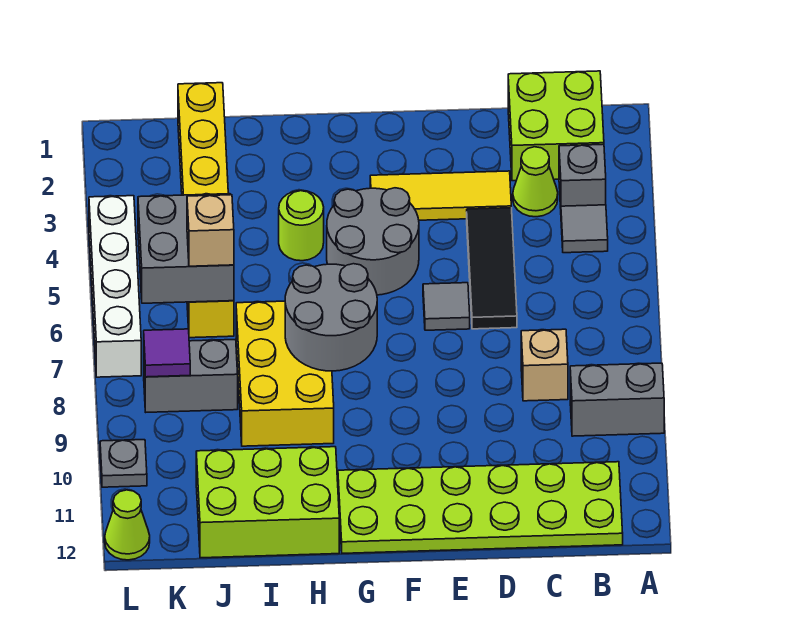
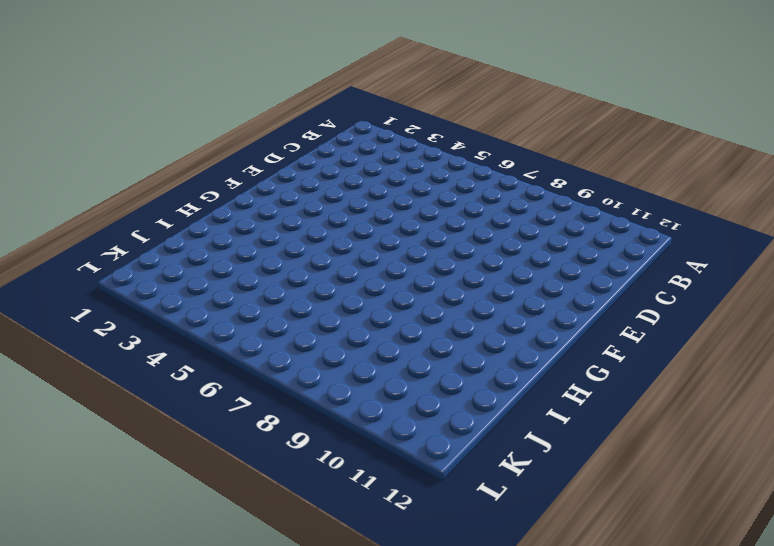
none -> grey 1x2 brick [570,363,664,436]
none -> lime 2x2 brick [508,71,604,181]
none -> grey 1x1 brick [559,144,606,208]

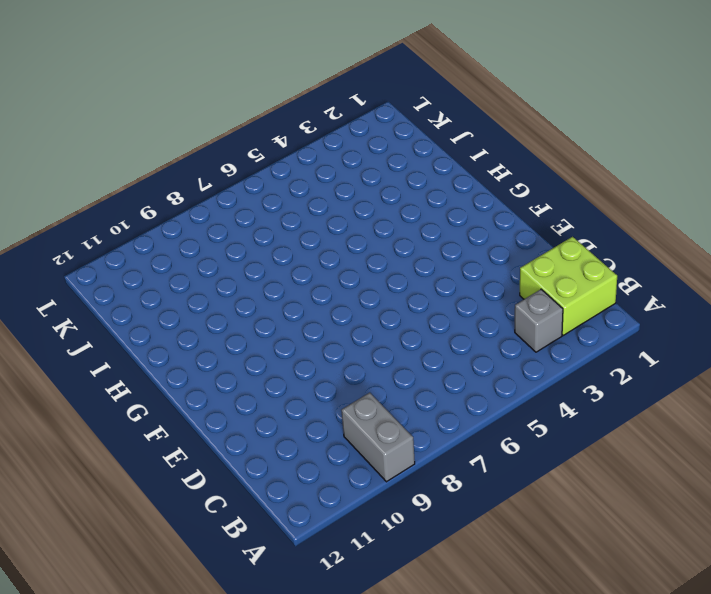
none -> grey 1x1 tile [561,205,608,253]
none -> lime 2x6 plate [338,462,623,553]
none -> lime 1x1 cone [513,147,558,217]

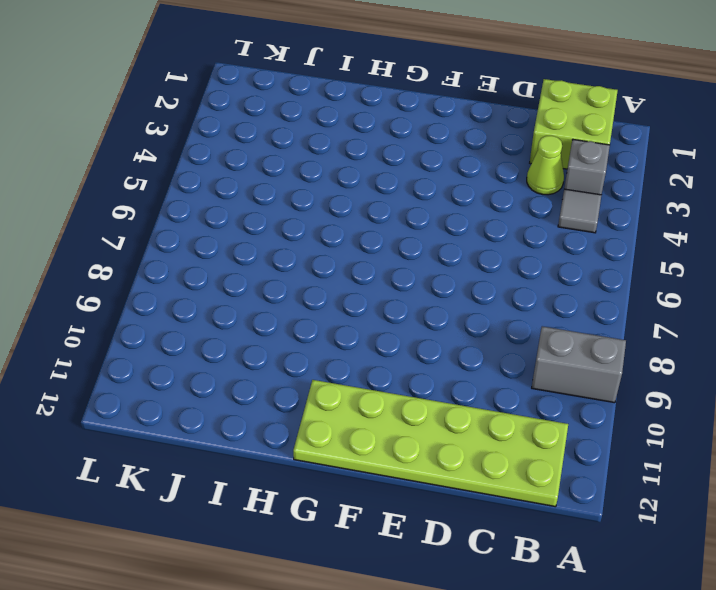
none -> tan 1x1 brick [521,329,568,401]
none -> yellow 1x3 tile [370,171,511,220]
none -> black 1x3 tile [467,208,517,329]

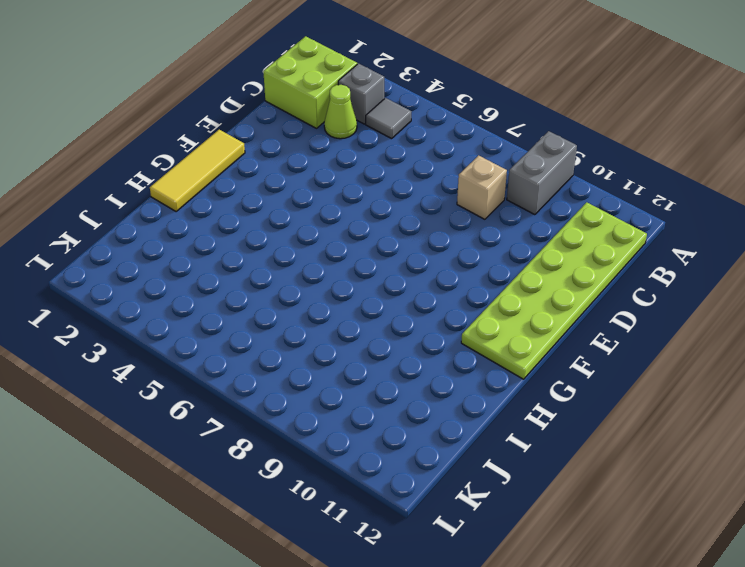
yellow 1x3 tile [150,130,245,211] -> yellow 1x3 tile moved to [370,171,511,220]
none -> black 1x3 tile [467,208,517,329]
none -> grey 1x1 tile [423,283,470,330]
none -> grey 2x2 round brick [327,188,419,295]

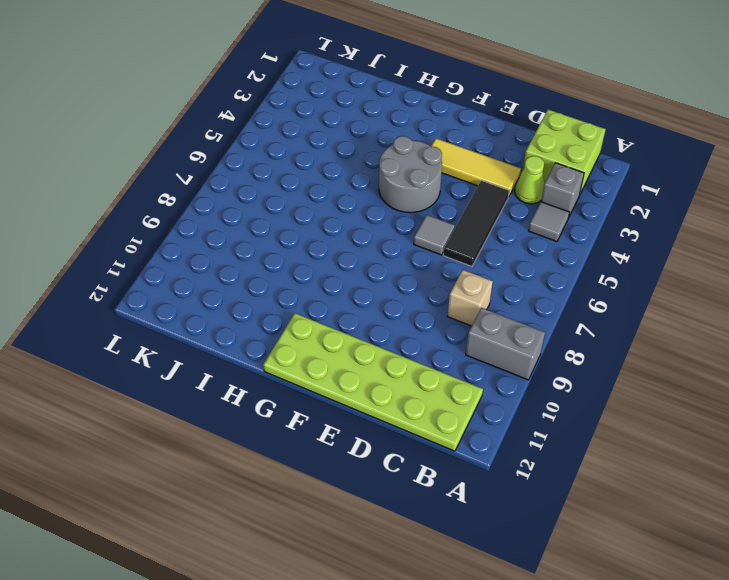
none -> lime 1x1 round brick [279,191,324,261]
none -> yellow 2x3 brick [236,301,334,446]
none -> lime 2x3 brick [196,447,339,558]

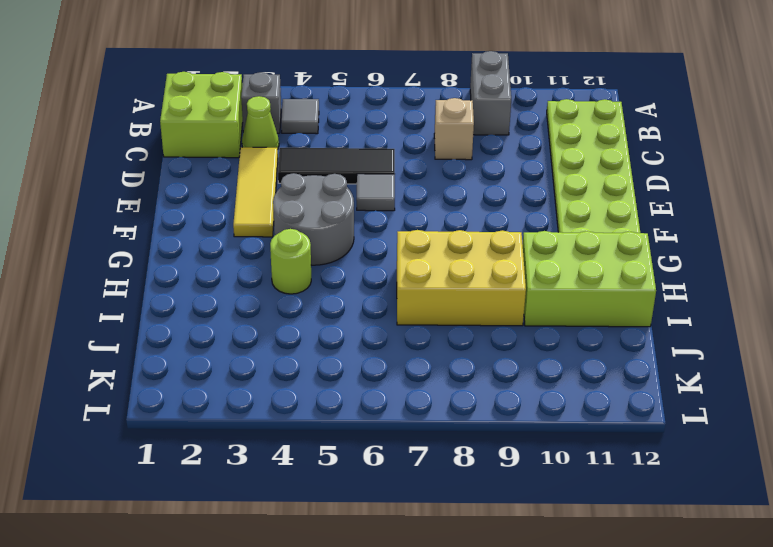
lime 2x3 brick [523,231,656,327] -> lime 2x3 brick turned to [196,447,339,558]
none -> yellow 1x6 brick [178,83,234,338]
none -> grey 1x2 brick [144,340,238,412]
none -> white 1x4 brick [89,196,141,377]

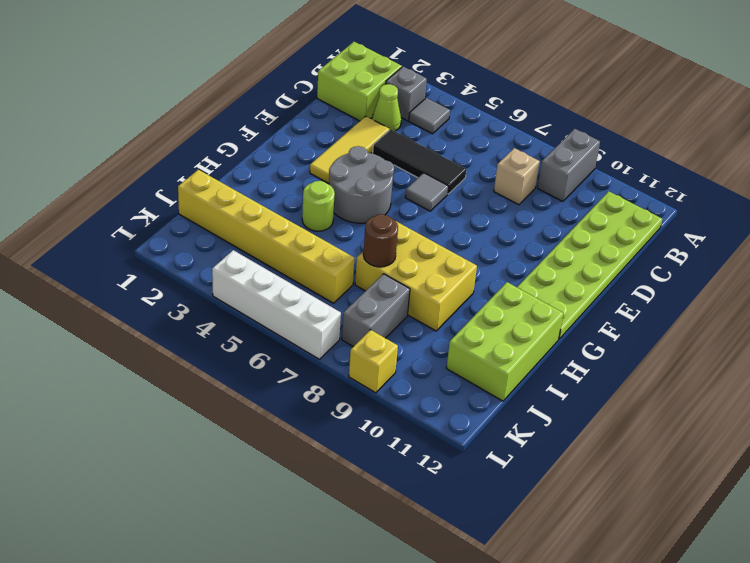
brown 1x1 round brick [363,214,398,267] -> none
yellow 1x1 brick [349,330,398,393] -> none
none -> grey 1x1 plate [100,440,147,487]
none -> lime 1x1 cone [105,490,150,560]
none -> grey 2x2 round brick [285,264,377,371]

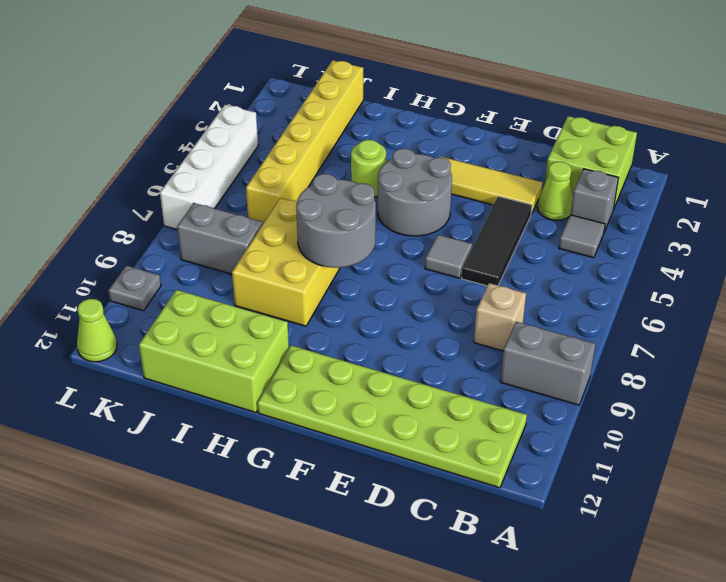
none -> grey 2x2 brick [138,194,234,303]
none -> purple 1x1 tile [144,329,190,377]
none -> tan 1x1 brick [187,195,234,266]

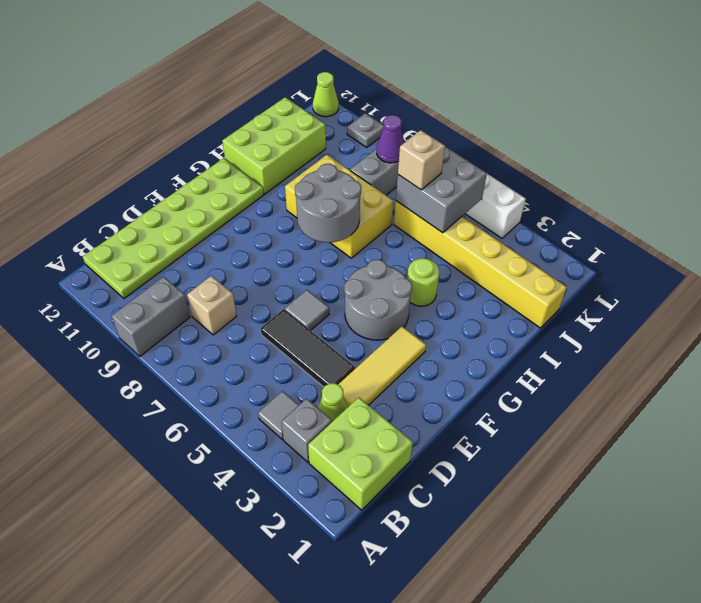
purple 1x1 cone [377,115,404,163] -> purple 1x1 tile [144,329,190,377]

